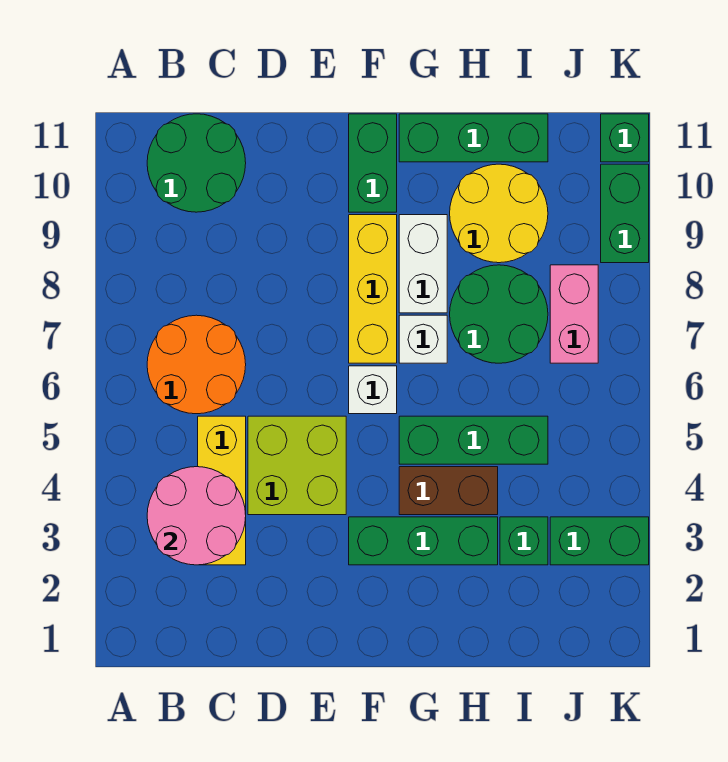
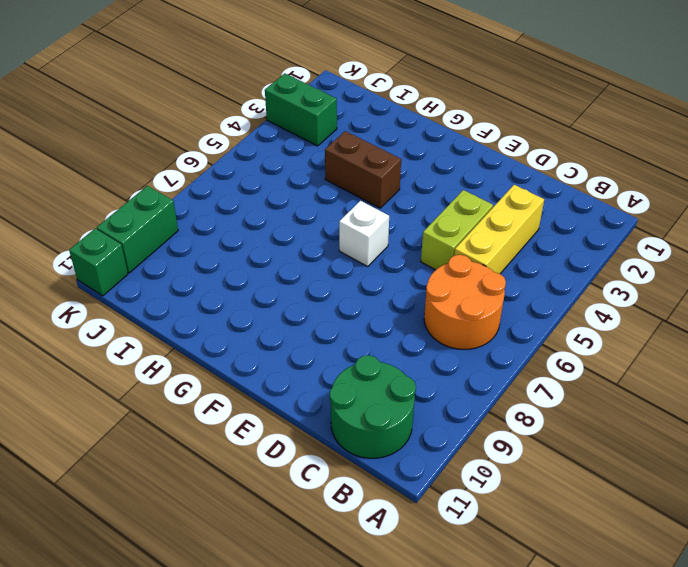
lime 1x2 brick [421,190,493,270] -> lime 2x2 brick [248,416,346,515]
none -> green 1x3 brick [349,517,498,565]
none -> yellow 1x3 brick [349,215,397,363]
none -> green 1x2 brick [349,114,397,212]

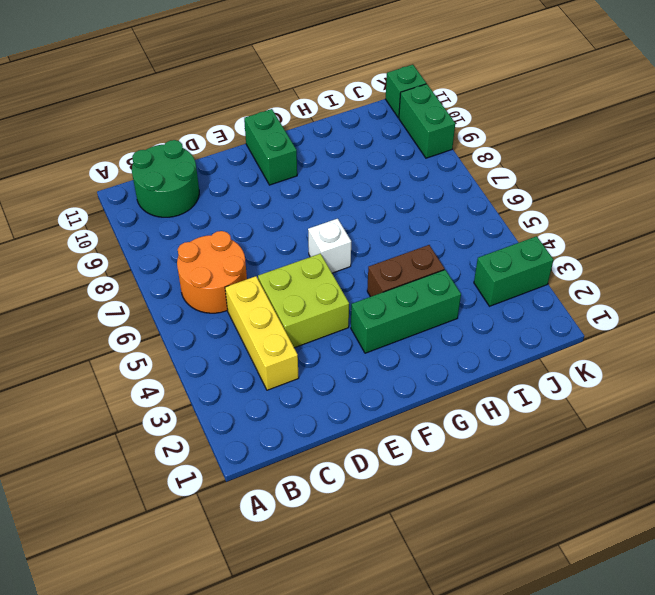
none -> yellow 1x3 brick [349,215,397,363]
none -> green 1x3 brick [399,416,548,464]
none -> white 1x1 brick [399,315,447,363]

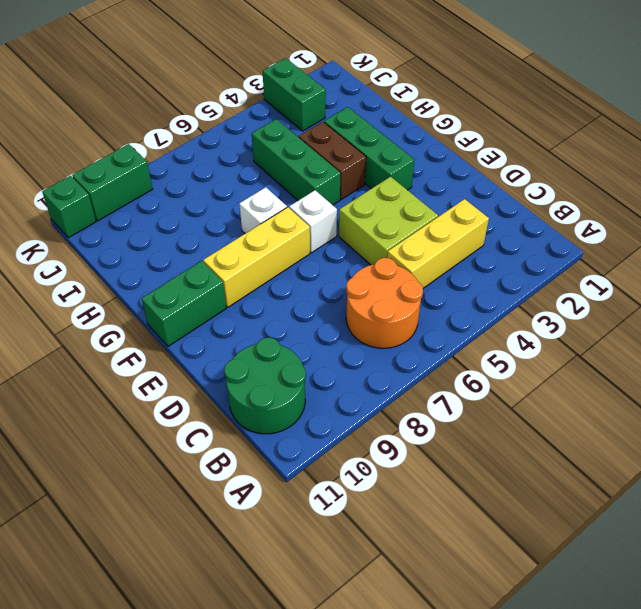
none -> white 1x2 brick [399,215,447,313]
none -> green 1x3 brick [399,114,548,162]
none -> green 2x2 round brick [450,265,548,363]

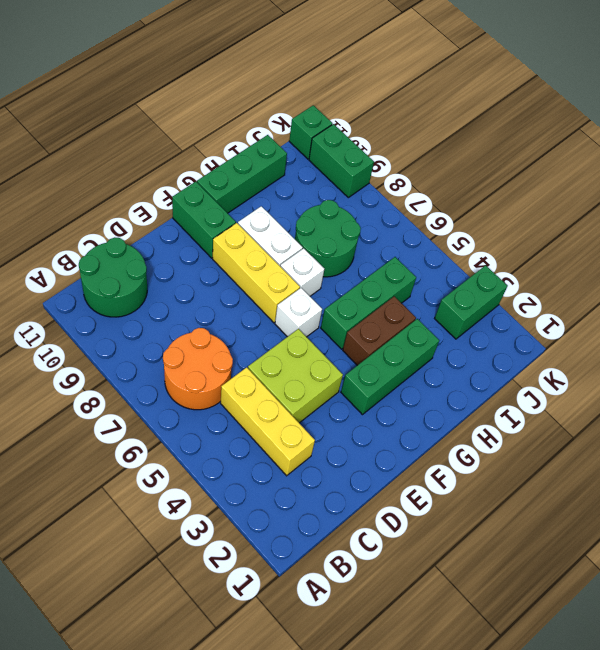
none -> yellow 2x2 round brick [450,164,548,263]
none -> green 1x1 brick [500,517,548,565]
none -> pink 1x2 brick [550,265,598,363]

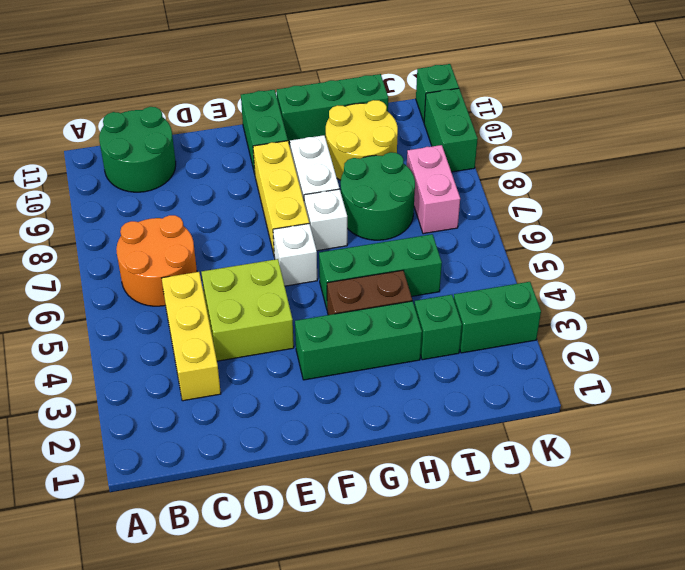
none -> pink 2x2 round brick [147,467,246,565]

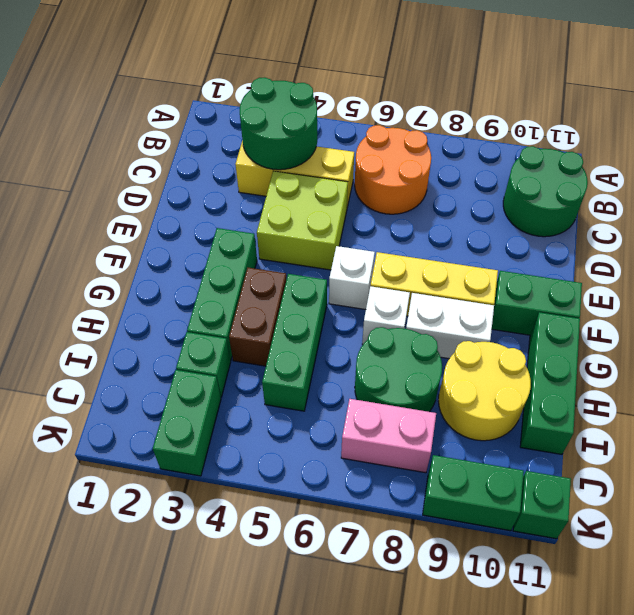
green 2x2 round brick [240,77,317,170] -> pink 2x2 round brick [147,467,246,565]

